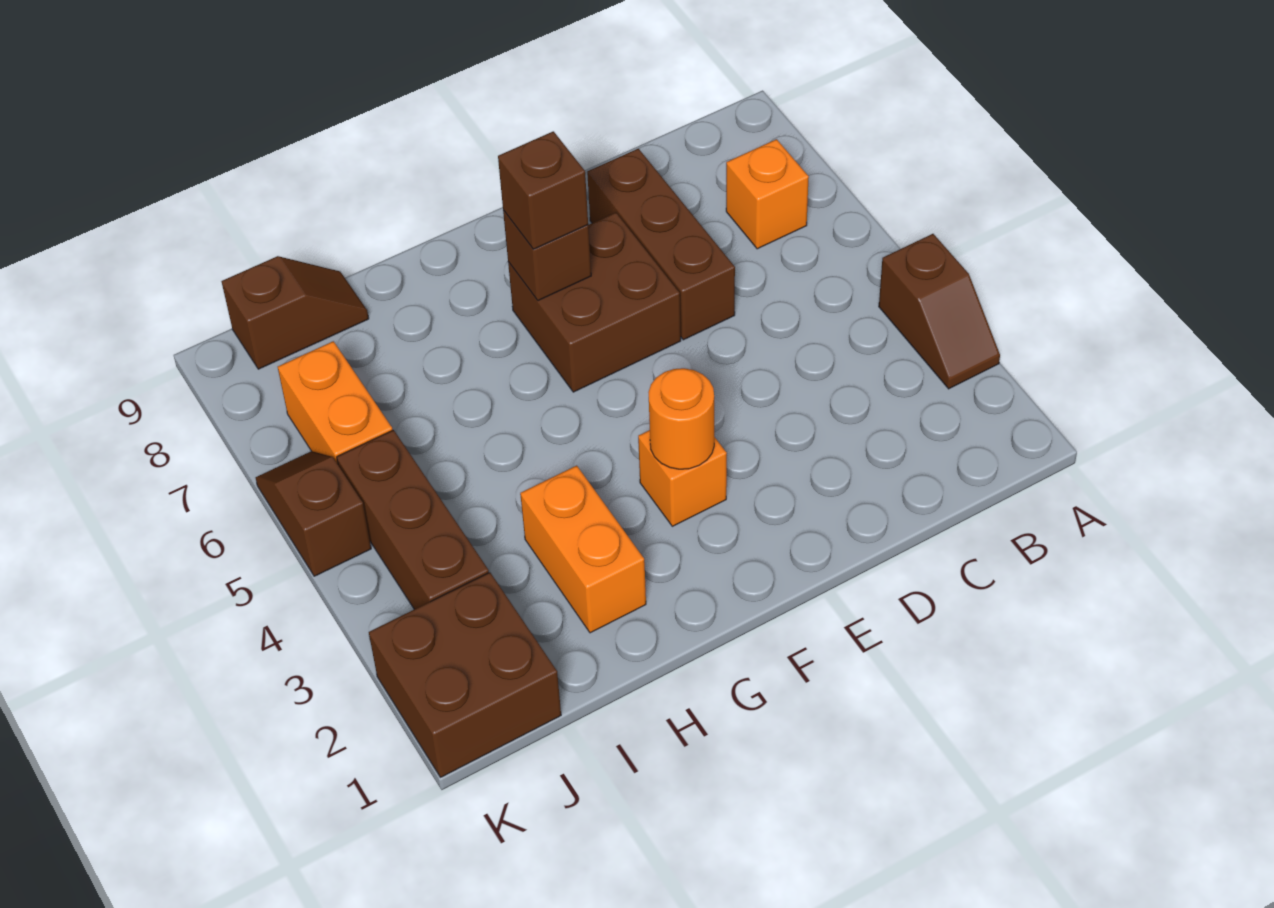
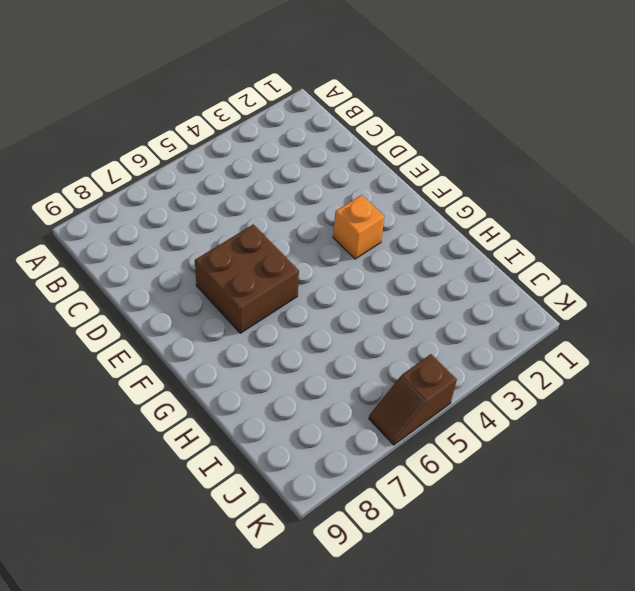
none -> brown 1x2 slope [879,234,1000,389]
none -> orange 1x1 brick [726,139,809,249]
none -> brown 1x3 brick [587,148,735,340]

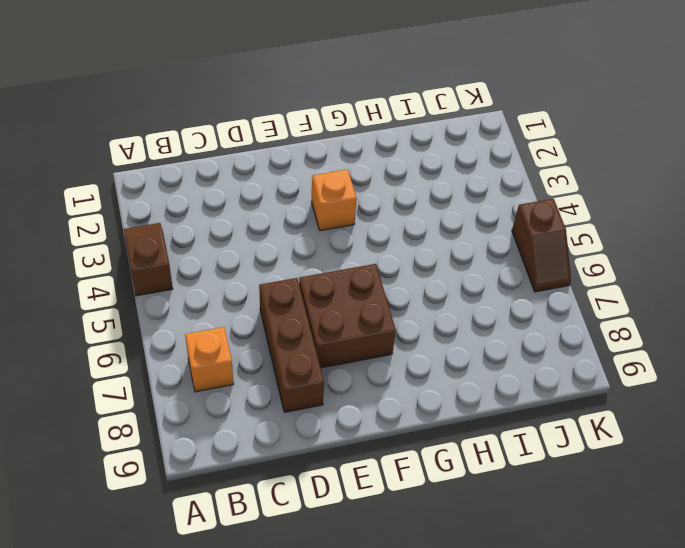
none -> orange 1x2 brick [520,466,646,633]
none -> brown 1x2 slope [222,256,369,369]
none -> brown 2x2 brick [369,572,561,777]

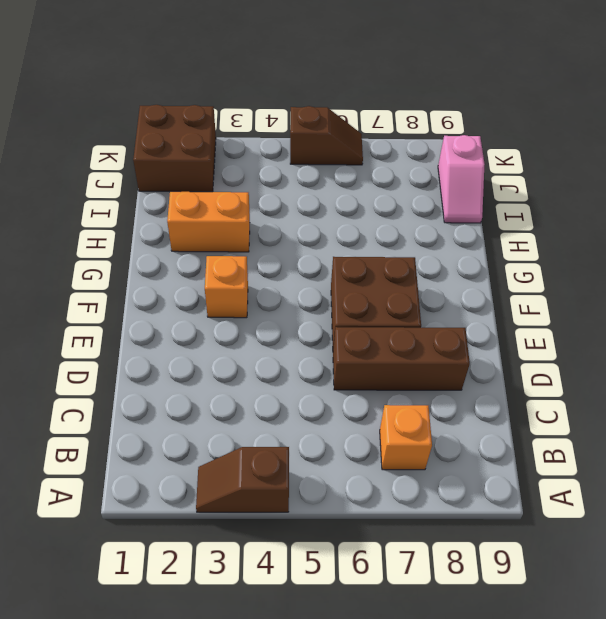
pink 1x2 slope [438,135,485,223] -> brown 1x2 slope [222,256,369,369]
none -> brown 1x3 brick [337,430,489,609]
none -> orange 1x2 brick [278,341,392,464]
none -> orange 1x1 round brick [648,368,714,469]

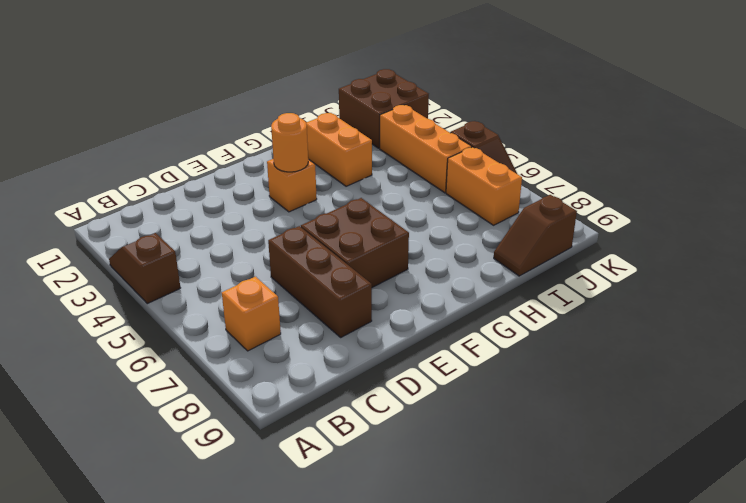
orange 1x3 brick [380,105,472,193] -> brown 1x3 brick [337,430,489,609]
none -> brown 1x1 brick [503,210,591,301]
none -> brown 1x1 brick [498,131,588,249]

